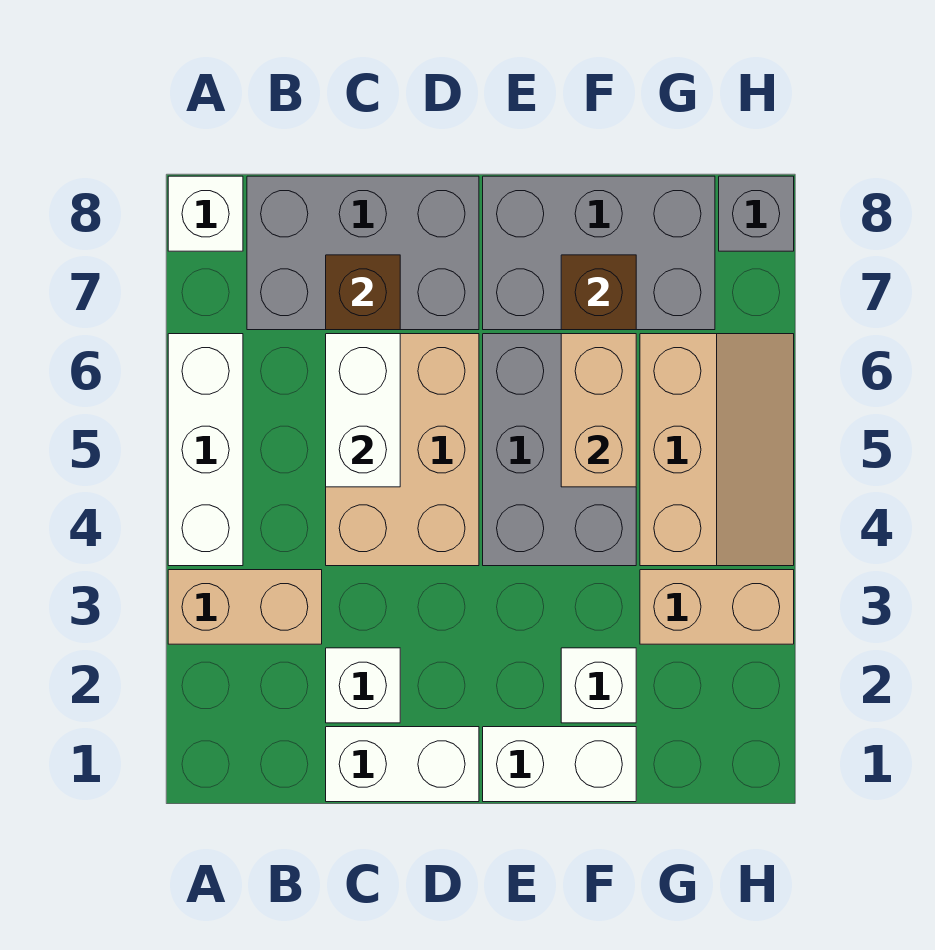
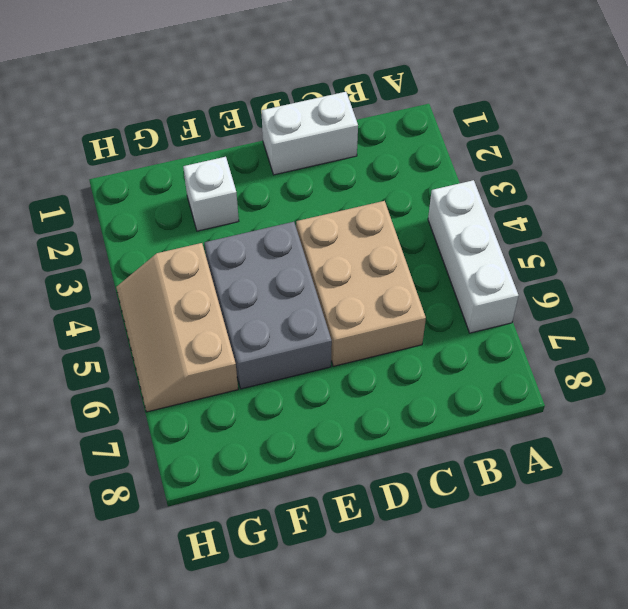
none -> tan 1x2 brick [168,570,322,644]
none -> white 1x1 brick [168,176,243,251]
none -> grey 2x3 brick [247,176,479,330]

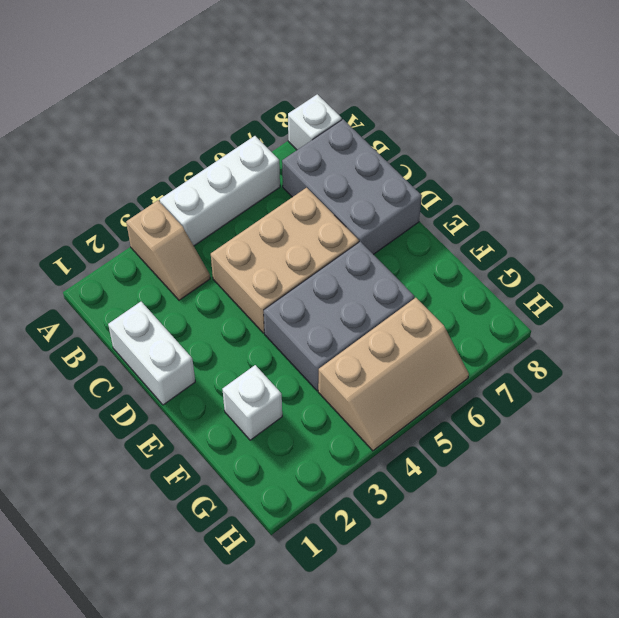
tan 1x2 slope [126,200,210,300] -> tan 1x2 brick [168,570,322,644]
none -> white 1x1 brick [326,648,400,723]
none -> white 1x2 brick [483,727,636,802]
none -> grey 2x3 brick [483,176,715,330]

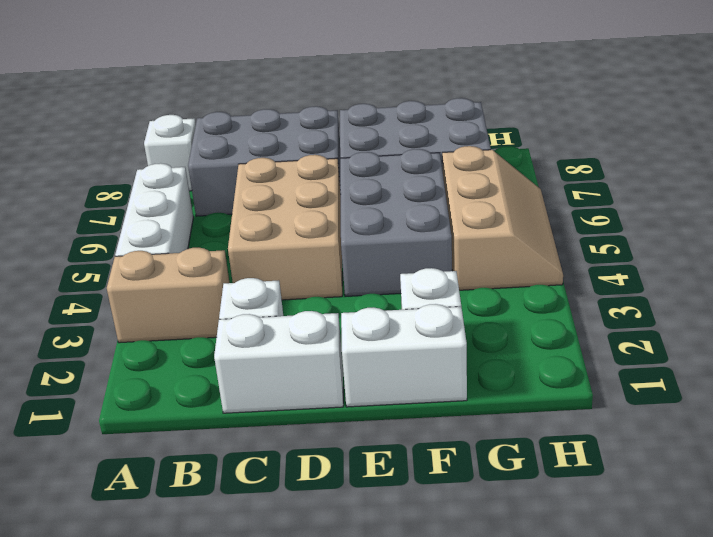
none -> tan 1x2 brick [640,570,794,644]
none -> grey 1x1 brick [719,176,794,251]
none -> white 1x2 brick [326,334,400,487]

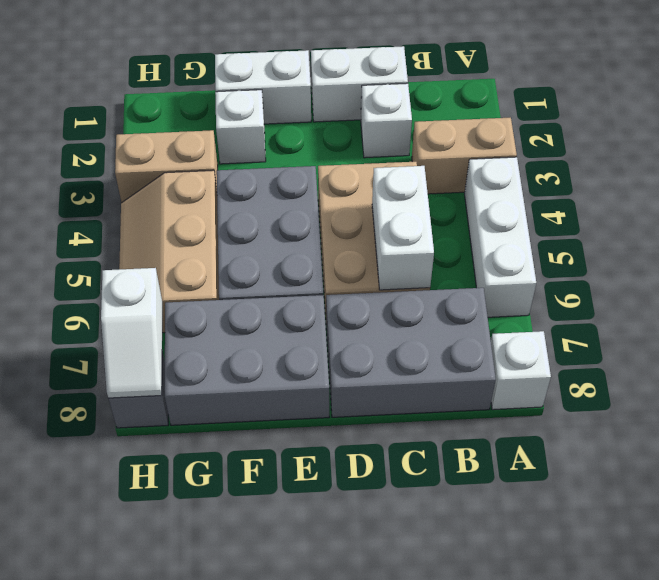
white 1x2 slope [101,268,162,398] -> none
none -> brown 1x1 brick [326,255,400,330]
none -> tan 1x2 brick [561,334,636,487]
none -> brown 1x1 brick [561,255,636,330]

